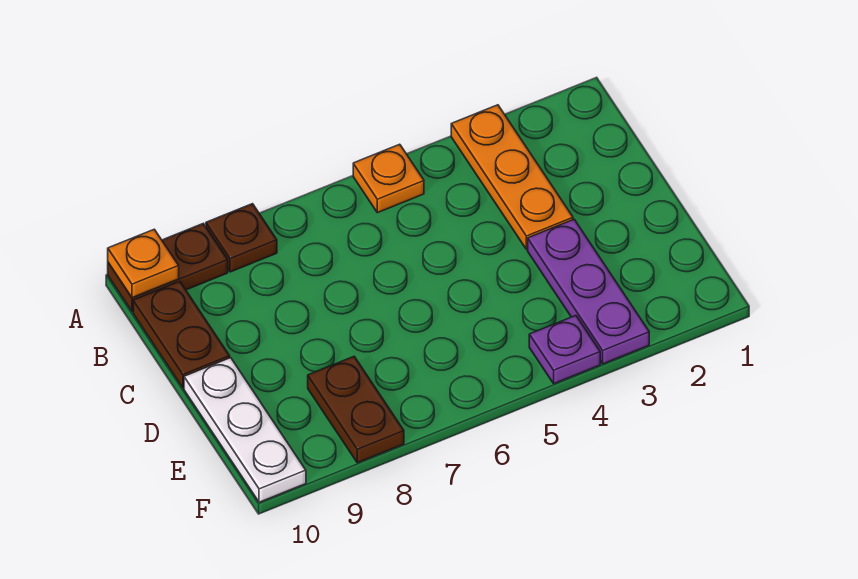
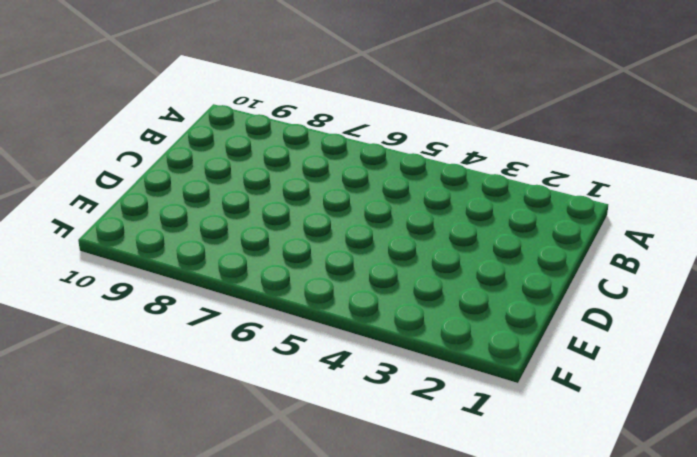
none -> orange 1x3 plate [451,105,573,249]
none -> orange 1x1 plate [353,144,424,213]

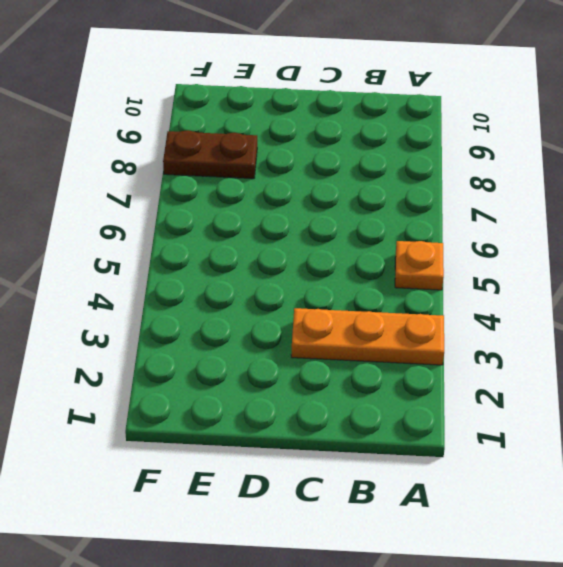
none -> brown 1x1 plate [206,204,277,272]
none -> brown 1x2 plate [108,223,228,312]

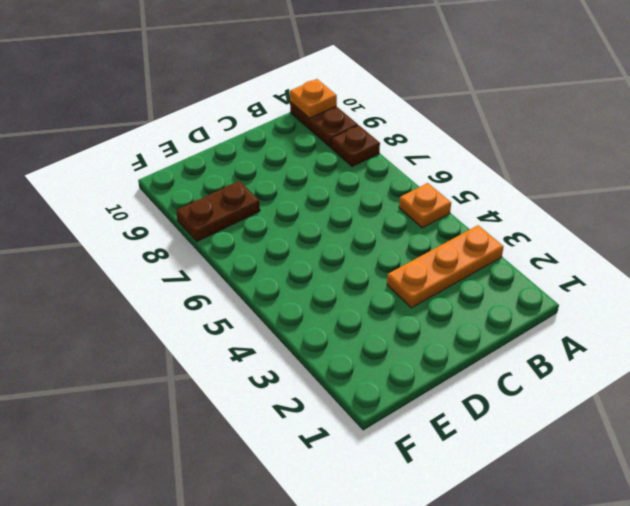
none -> brown 1x2 plate [133,281,230,388]
none -> purple 1x3 plate [528,220,649,364]

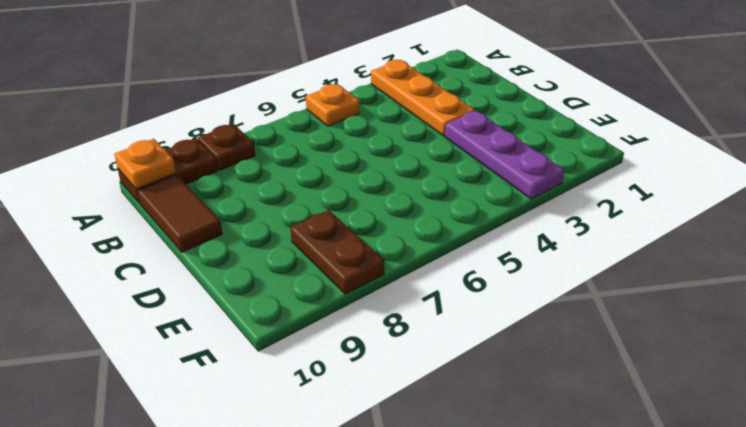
brown 1x2 tile [137,175,222,252] -> brown 1x2 plate [133,281,230,388]
none -> white 1x3 plate [184,358,306,502]
none -> purple 1x1 plate [529,316,600,384]

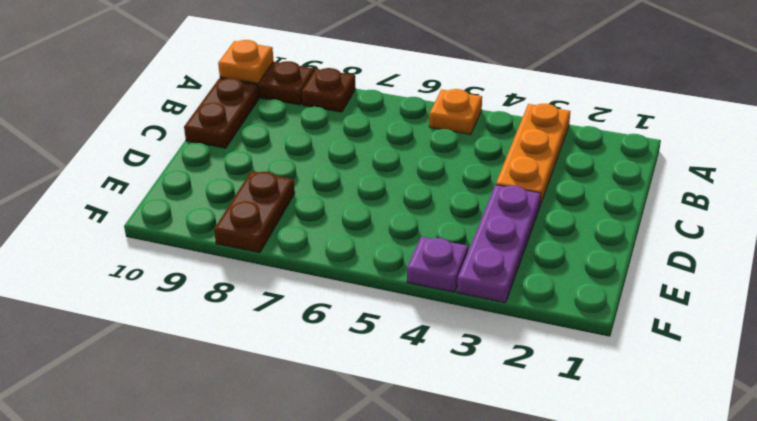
none -> white 1x3 plate [184,358,306,502]

